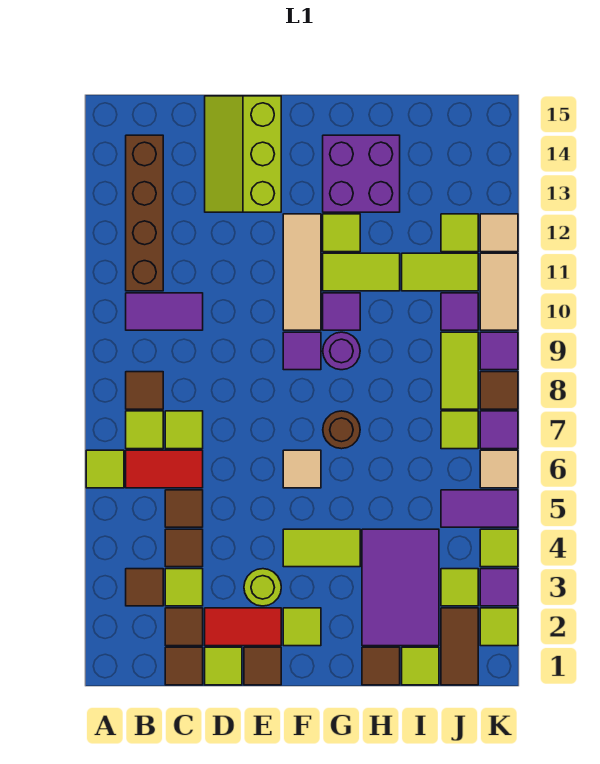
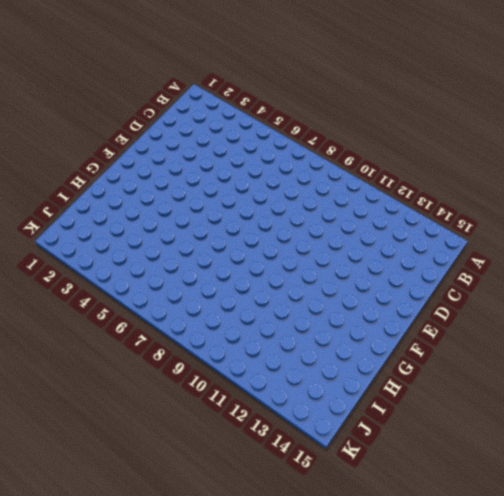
none -> lime 1x1 tile [86,450,124,488]
none -> brown 1x1 tile [126,569,163,606]
none -> red 1x2 tile [126,450,203,488]
none -> lime 1x1 tile [126,411,163,449]

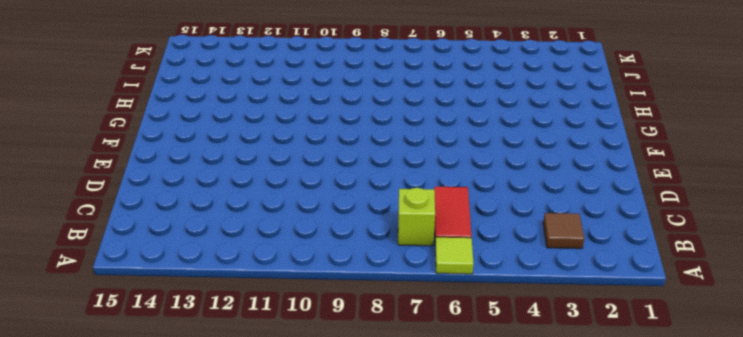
lime 1x1 brick [398,188,435,246] -> lime 1x1 tile [126,411,163,449]
none -> brown 1x1 tile [126,372,163,409]
none -> purple 1x2 tile [126,293,203,330]
none -> brown 1x4 brick [126,135,163,291]
none -> brown 1x1 tile [165,647,203,685]

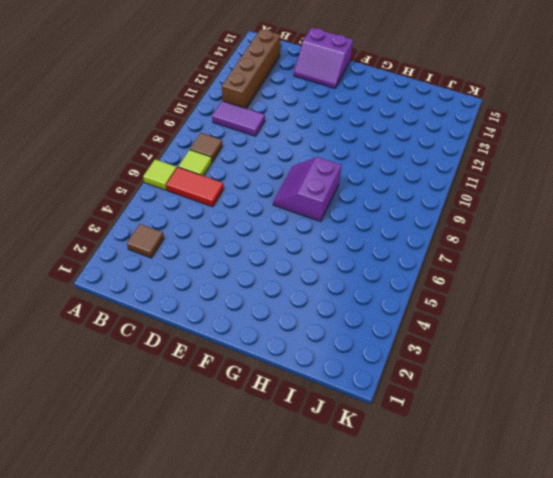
purple 2x2 slope [294,28,353,88] -> lime 2x3 slope [205,96,281,212]
purple 2x2 slope [273,157,341,222] -> brown 1x1 round brick [323,411,360,449]
none -> brown 1x1 tile [165,647,203,685]
none -> brown 1x1 tile [165,608,203,646]
none -> lime 1x1 tile [165,569,203,606]
none -> brown 1x1 tile [165,529,203,567]

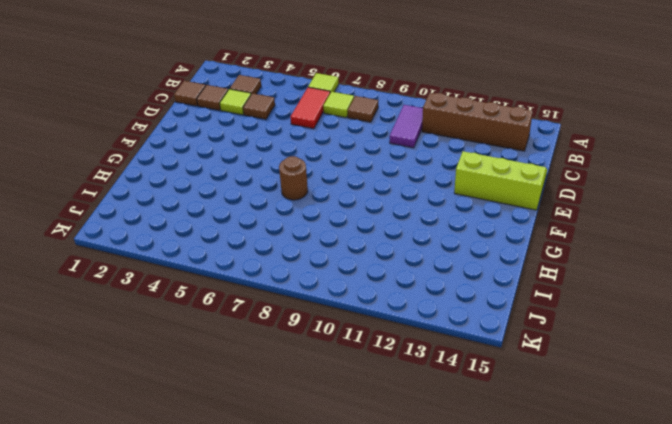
none -> brown 1x1 tile [165,490,203,527]
none -> lime 1x1 tile [165,411,203,449]
none -> lime 1x1 tile [205,647,242,685]
none -> red 1x2 tile [205,608,281,646]

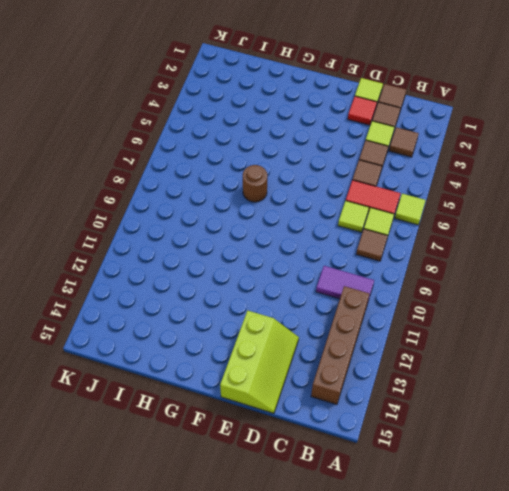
red 1x1 tile [348,96,377,125] -> red 1x2 tile [205,608,281,646]
none -> brown 1x1 tile [244,647,281,685]
none -> lime 1x1 round brick [244,569,281,606]
none -> lime 1x1 tile [283,608,321,646]
none -> lime 1x2 tile [283,529,360,567]

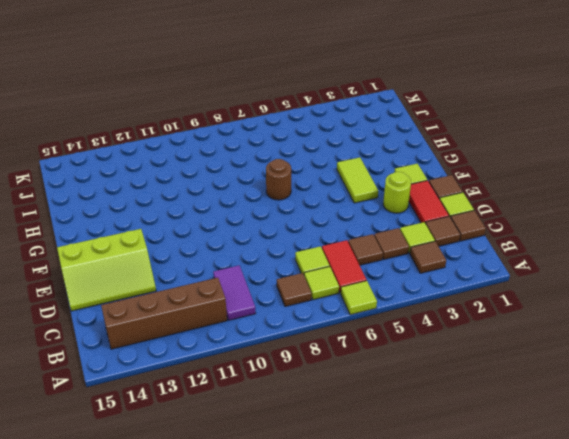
none -> tan 1x1 tile [283,450,321,488]
none -> purple 1x1 tile [283,332,321,370]
none -> tan 1x3 tile [283,214,321,330]
none -> purple 1x1 round brick [323,332,360,370]

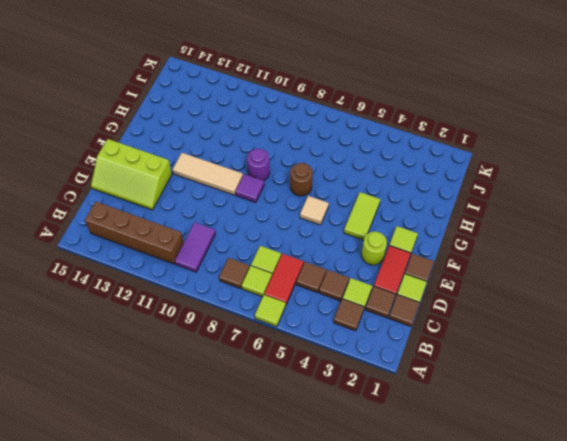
none -> purple 1x1 tile [323,293,360,330]
none -> lime 1x2 tile [323,253,400,291]
none -> lime 1x1 tile [323,214,360,252]
none -> purple 2x2 brick [323,135,400,212]

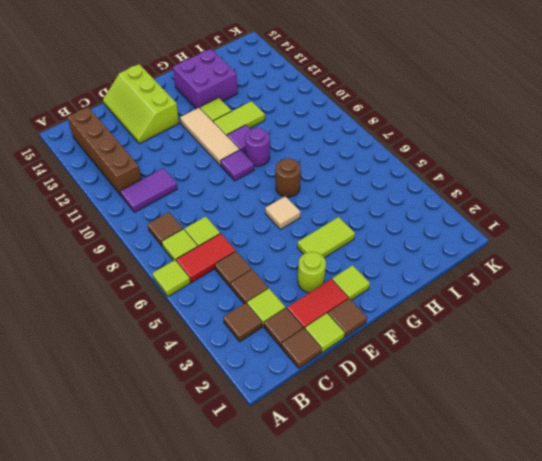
none -> brown 1x1 tile [362,647,400,685]
none -> purple 2x3 tile [362,529,439,646]
none -> lime 1x1 tile [402,647,439,685]
none -> lime 1x2 tile [402,253,478,291]

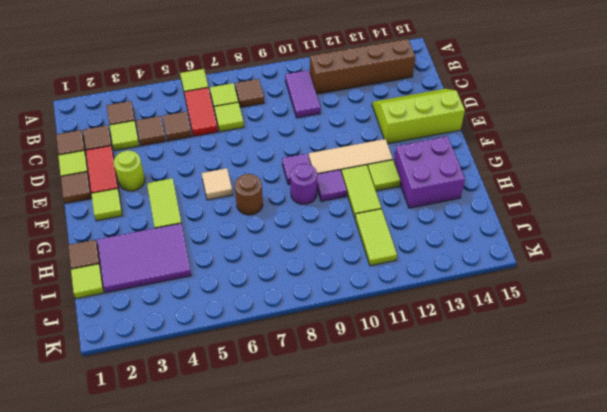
none -> brown 1x2 tile [441,608,478,685]
none -> lime 1x1 tile [441,569,478,606]
none -> purple 1x2 tile [441,490,518,527]
none -> lime 1x1 tile [441,411,478,449]

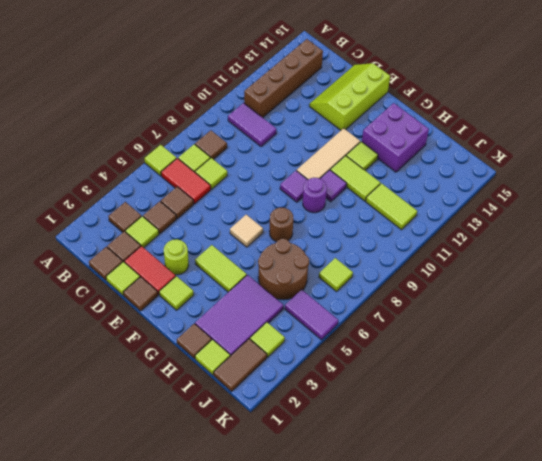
brown 2x2 round brick [258,239,309,300] -> none
none -> lime 1x2 tile [441,332,478,409]
none -> purple 1x1 tile [441,293,478,330]
none -> lime 1x1 tile [441,214,478,252]
none -> lime 1x1 tile [480,608,518,646]

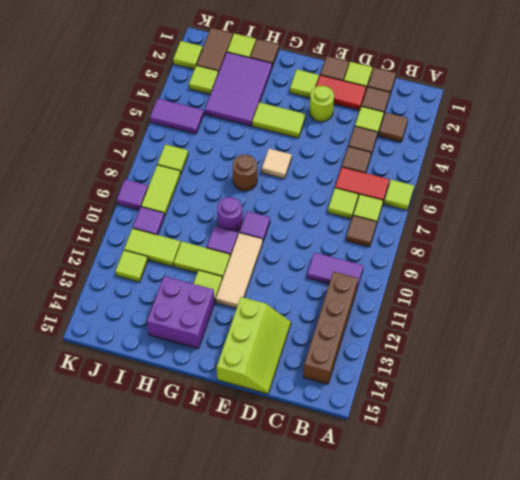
none -> purple 1x1 tile [480,569,518,606]
none -> lime 1x1 tile [480,529,518,567]
none -> tan 1x1 tile [480,450,518,488]
none -> purple 1x1 tile [480,411,518,449]

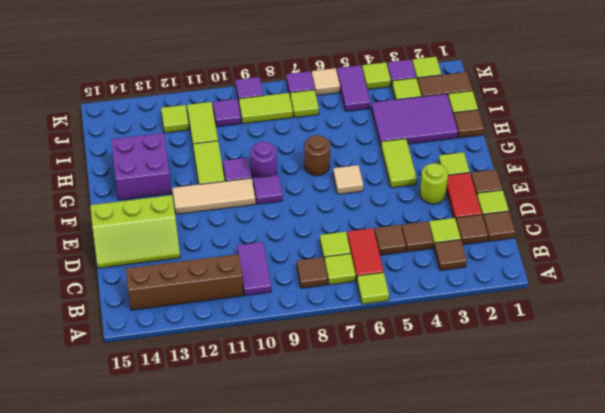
none -> lime 1x1 tile [323,214,360,252]
none -> brown 1x1 tile [480,372,518,409]
none -> tan 1x2 tile [480,253,518,330]
none -> tan 1x1 tile [480,214,518,252]

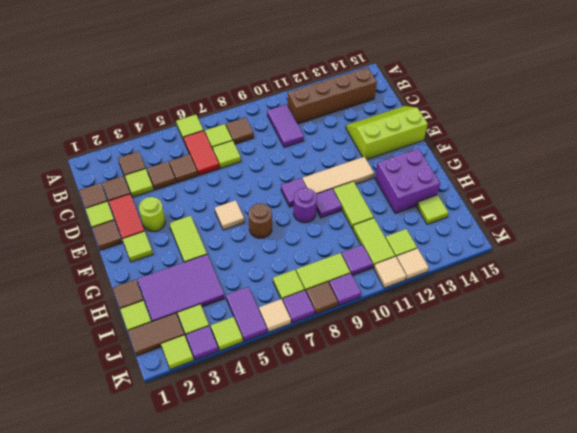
lime 1x1 tile [417,195,449,224] -> lime 1x1 tile moved to [323,214,360,252]
tan 1x1 tile [374,257,406,288] -> tan 1x2 tile [480,253,518,330]

